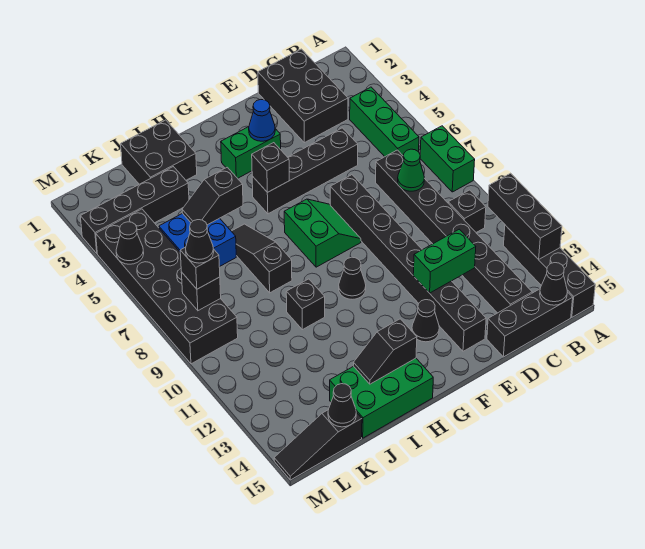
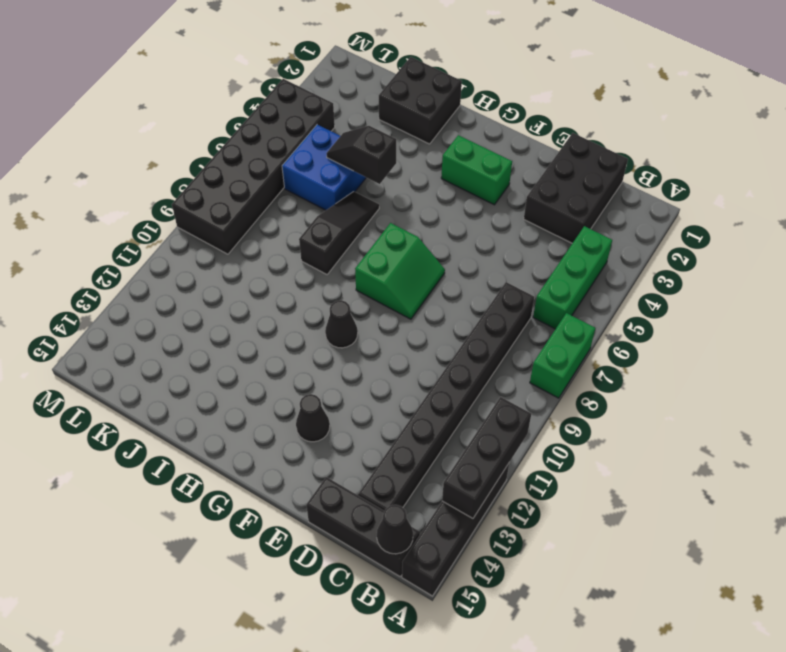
none -> black 1x1 brick [448,190,486,232]
none -> black 1x4 brick [252,128,358,214]
none -> black 1x8 brick [330,175,486,351]
none -> green 2x3 brick [330,358,433,438]

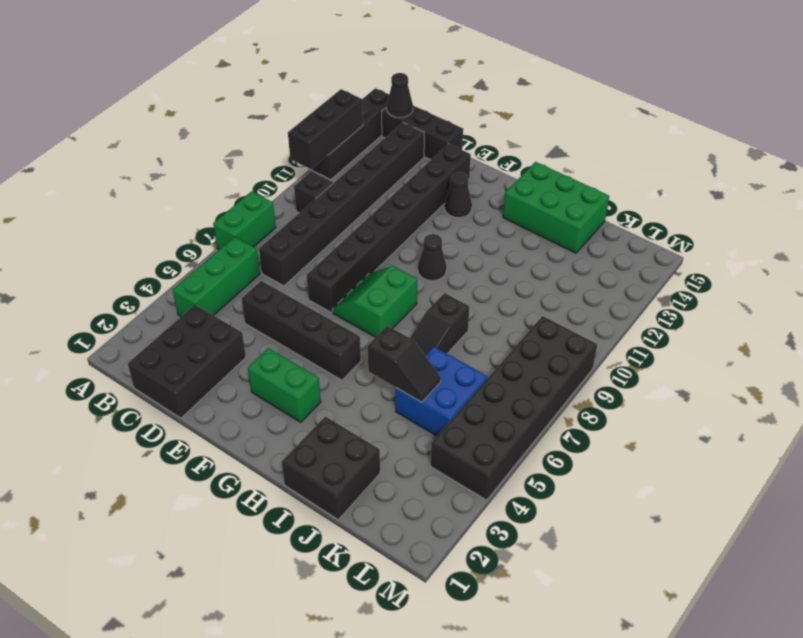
none -> black 1x1 brick [286,279,325,330]
none -> black 1x4 brick [80,167,189,253]
none -> black 1x3 slope [274,410,362,480]
none -> green 1x1 cone [398,149,424,191]

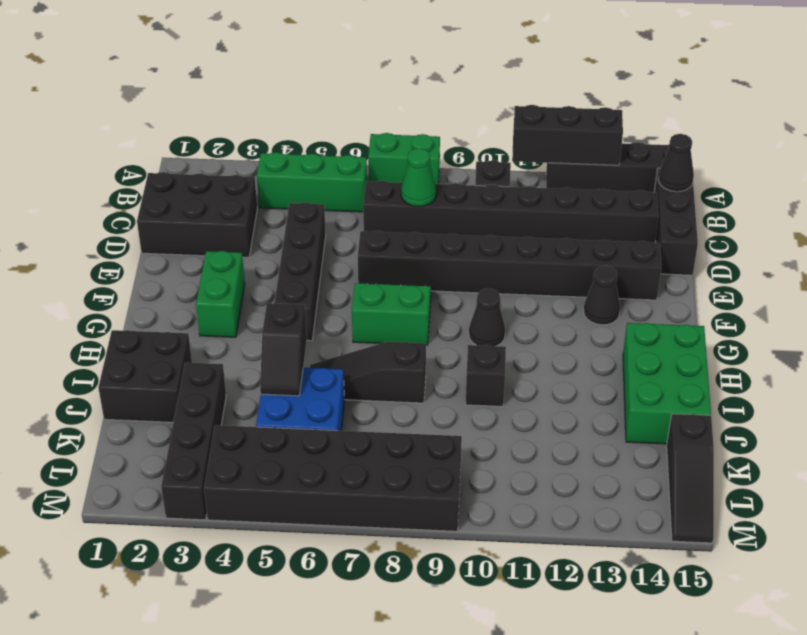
none -> green 1x2 brick [413,229,476,293]
none -> blue 1x1 cone [249,100,275,141]
none -> black 1x1 brick [252,143,289,192]
none -> black 1x2 slope [353,319,417,384]

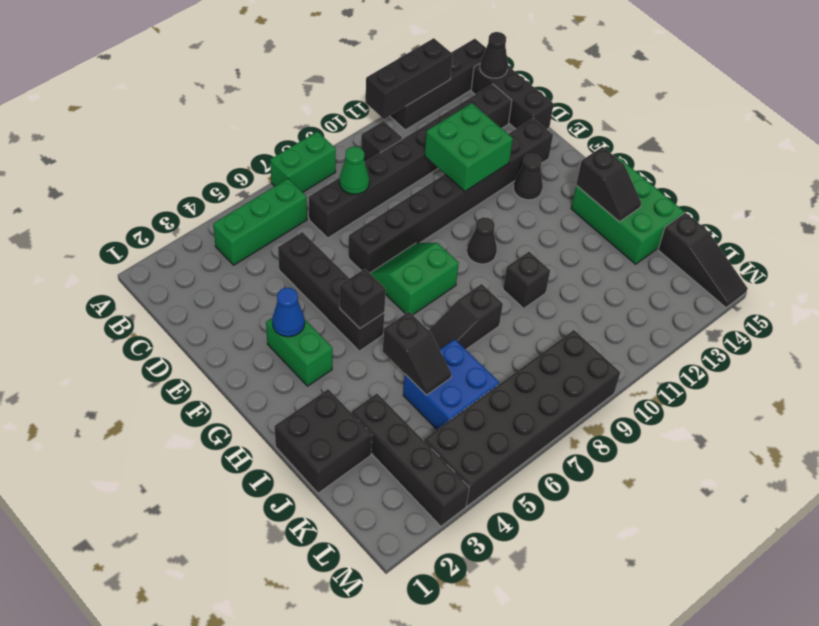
green 2x2 brick [425,103,513,191] -> green 1x2 brick [413,229,476,293]
none -> black 2x3 brick [258,49,348,143]
none -> black 1x1 cone [328,384,356,427]
none -> black 1x1 brick [181,272,221,311]
none -> black 1x1 cone [116,222,144,264]

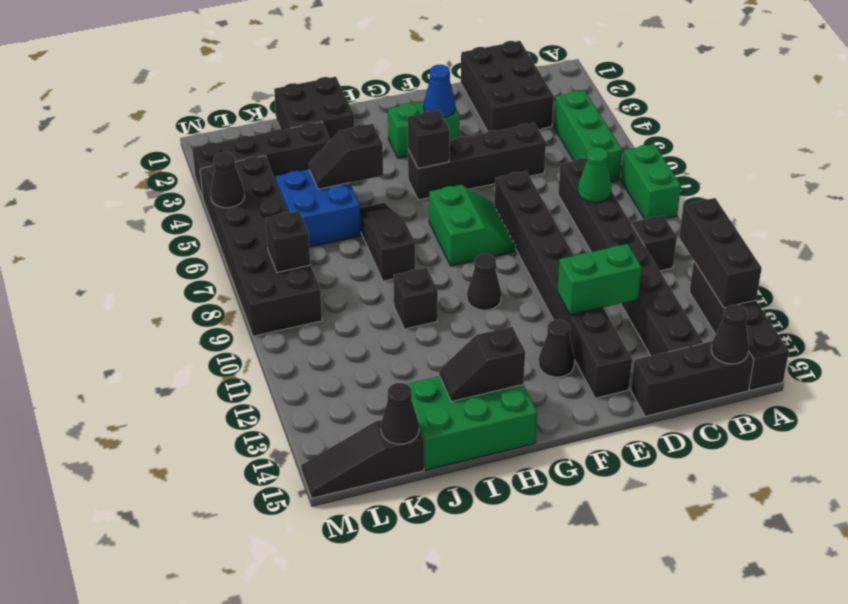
none -> black 1x1 brick [180,247,220,289]
none -> black 1x1 cone [186,220,214,263]

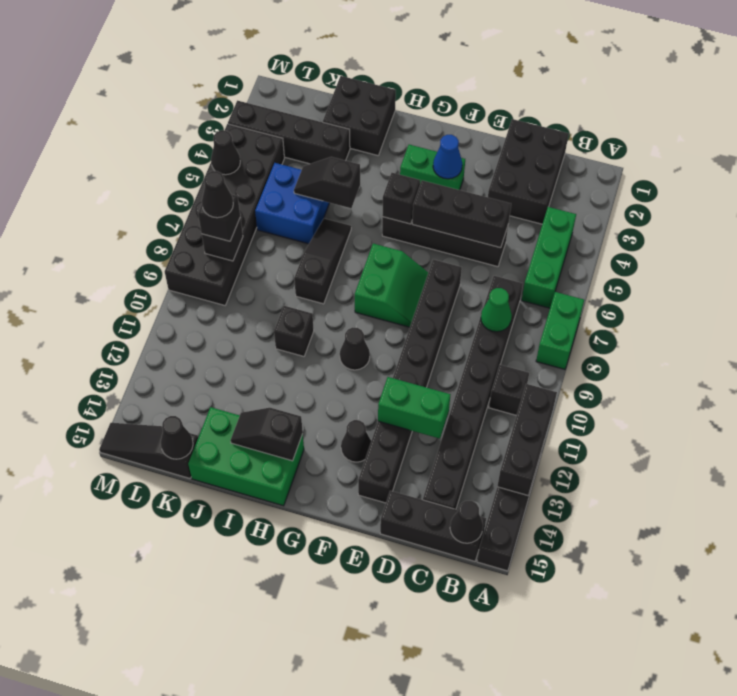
black 1x3 brick [412,180,511,248] -> none

